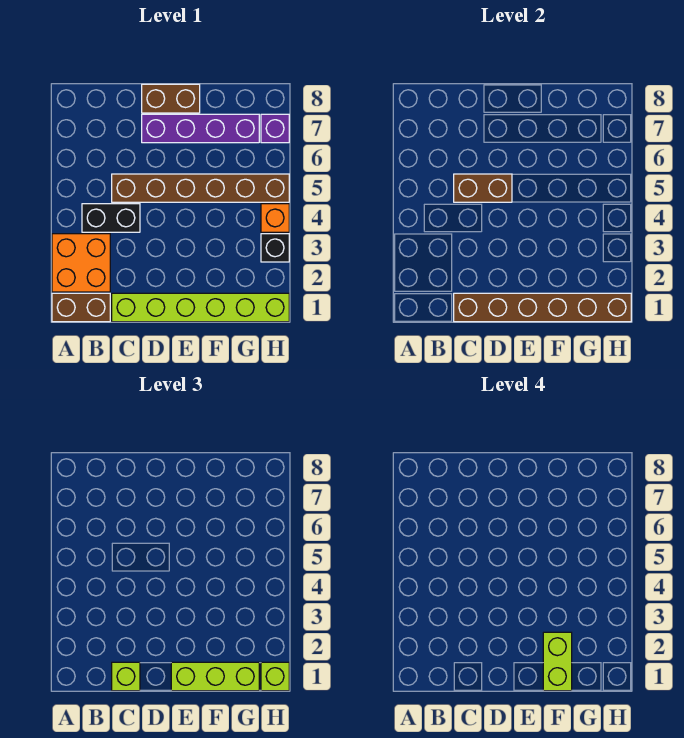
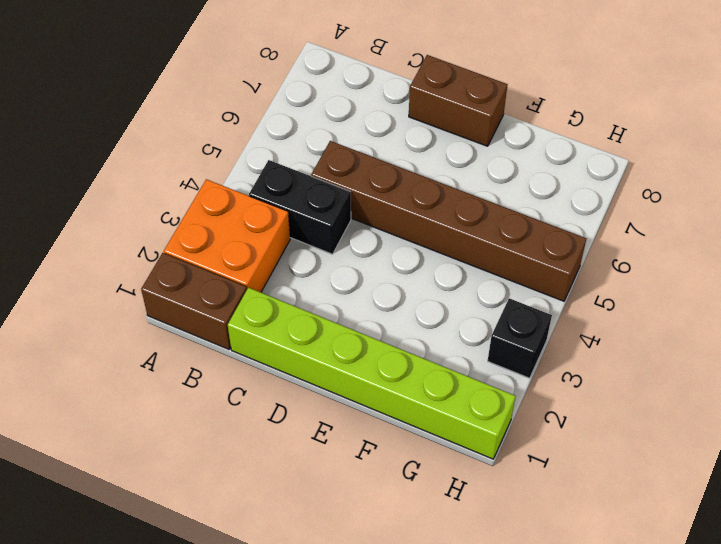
none -> purple 1x4 brick [142,114,259,143]
none -> orange 1x1 brick [261,204,289,232]
none -> purple 1x1 brick [261,114,289,143]

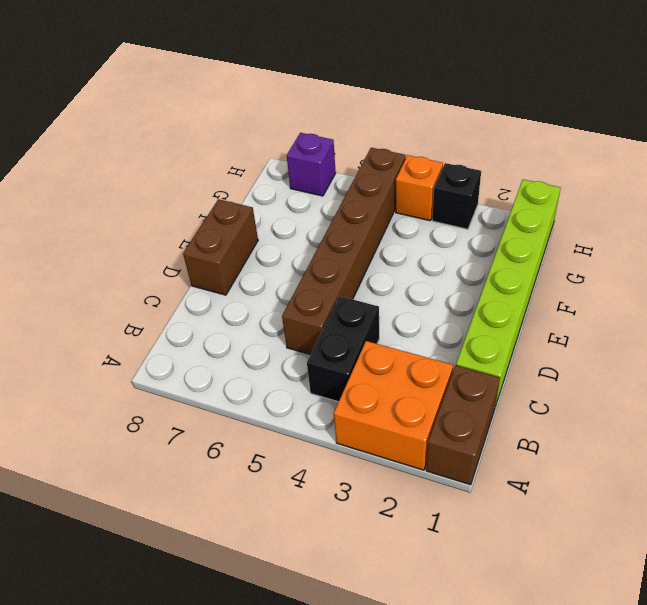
none -> purple 1x4 brick [142,114,259,143]
none -> brown 1x6 brick [454,293,631,322]
none -> brown 1x2 brick [454,174,512,202]

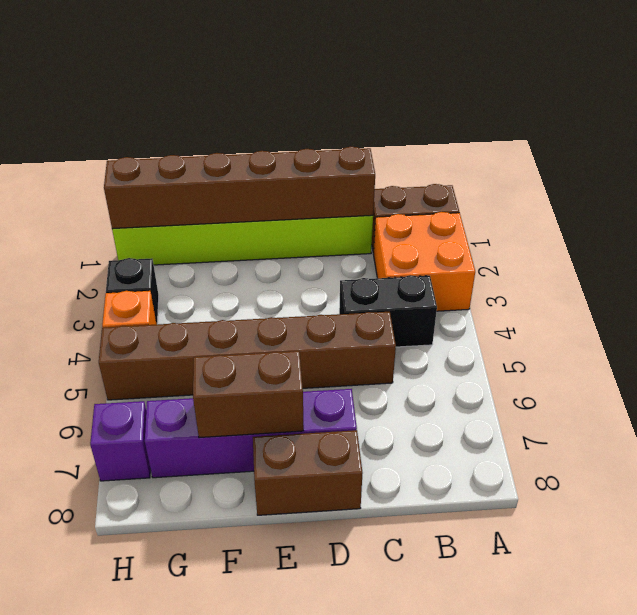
brown 1x2 brick [193,351,304,438] -> brown 1x2 brick moved to [454,174,512,202]
none -> lime 1x1 brick [112,662,140,691]
none -> lime 1x3 brick [171,662,259,691]
none -> lime 1x1 brick [261,662,289,691]

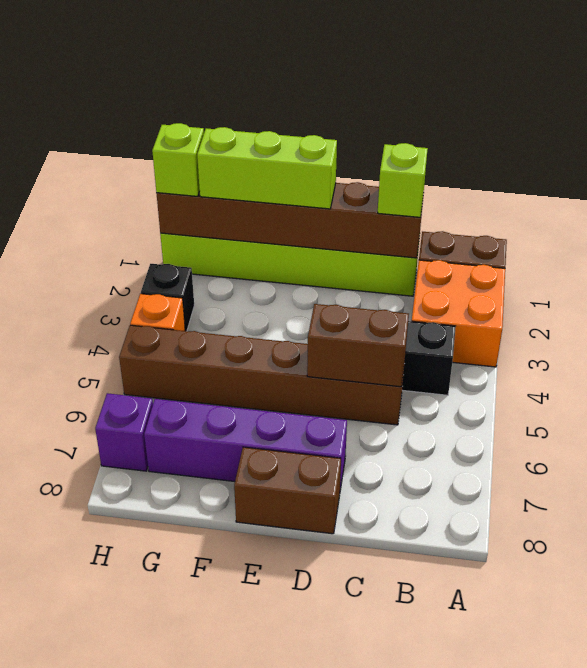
none -> lime 1x2 brick [543,632,572,691]

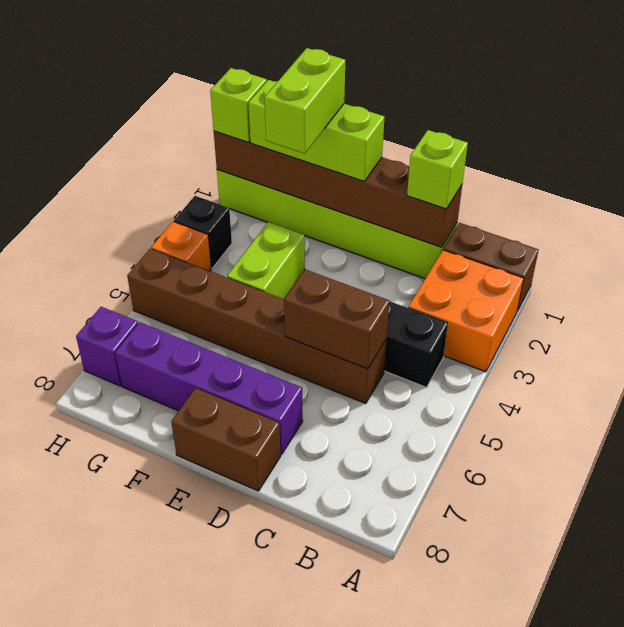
lime 1x2 brick [227,222,305,299] -> none

